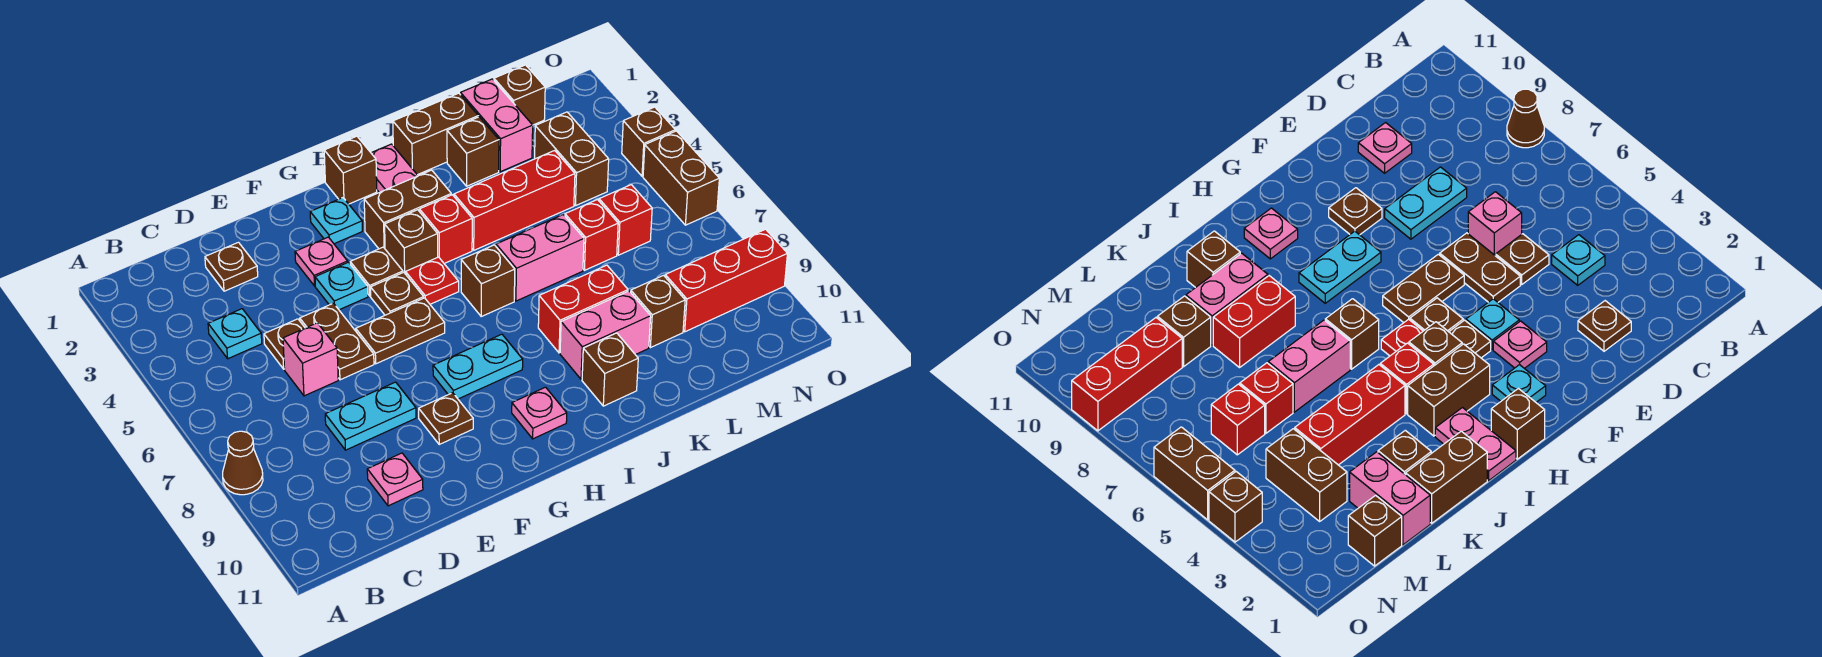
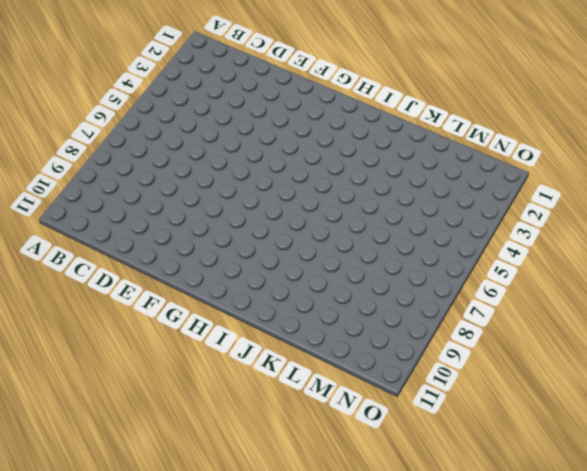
none -> brown 1x1 cone [223,431,263,495]
none -> cyan 1x1 plate [208,309,262,359]
none -> brown 1x1 plate [205,242,258,291]
none -> brown 1x1 plate [264,319,305,369]

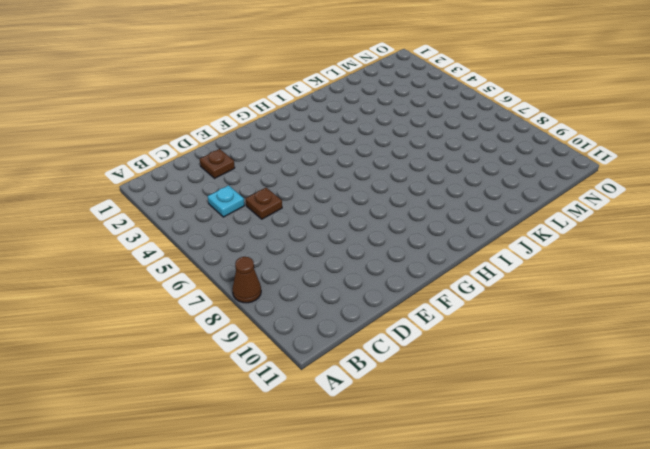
none -> pink 1x1 brick [283,323,338,396]
none -> cyan 1x2 plate [325,382,416,450]
none -> pink 1x1 plate [367,453,423,506]
none -> brown 1x2 plate [300,303,374,380]

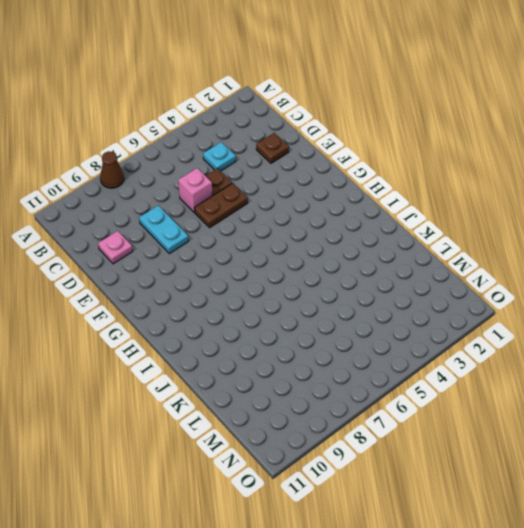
none -> pink 1x1 plate [295,237,348,286]
none -> cyan 1x1 plate [315,262,368,310]
none -> brown 1x2 plate [356,298,445,364]
none -> brown 1x1 plate [419,393,473,444]

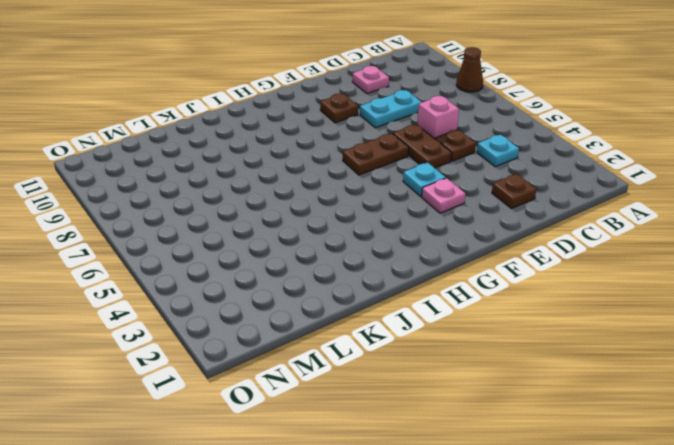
none -> cyan 1x1 plate [310,198,362,244]
none -> brown 1x1 plate [350,247,403,296]
none -> brown 1x1 plate [371,272,424,315]
none -> cyan 1x2 plate [433,334,523,399]

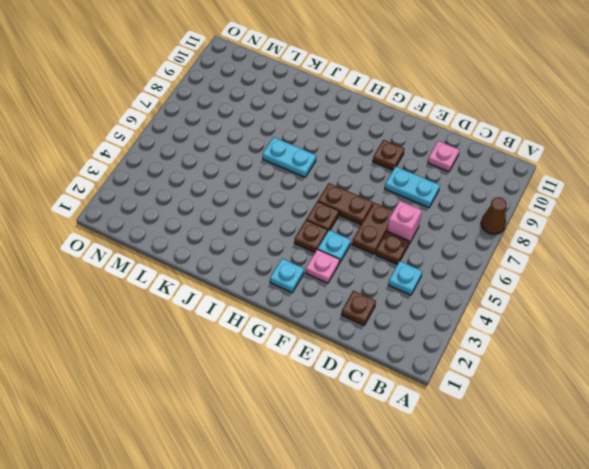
cyan 1x2 plate [263,137,316,177] -> cyan 1x2 plate moved to [433,334,523,399]
none -> brown 1x1 brick [324,136,377,204]
none -> brown 1x2 brick [364,170,451,249]
none -> brown 1x1 brick [385,210,438,274]
none -> red 1x1 plate [406,257,459,304]

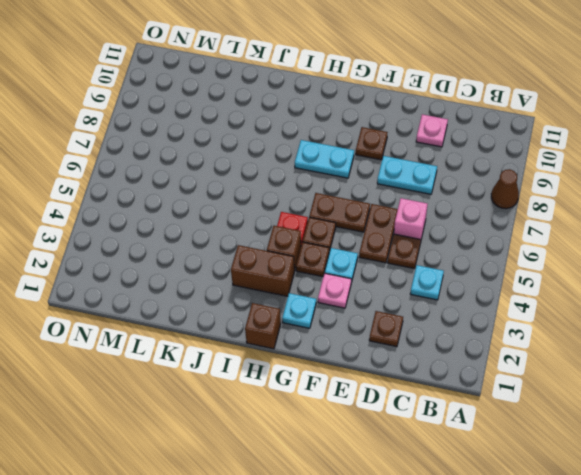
none -> pink 1x1 plate [512,387,567,439]
none -> pink 1x2 plate [371,144,418,192]
none -> red 1x1 brick [419,195,472,263]
none -> brown 1x1 brick [461,245,515,316]

